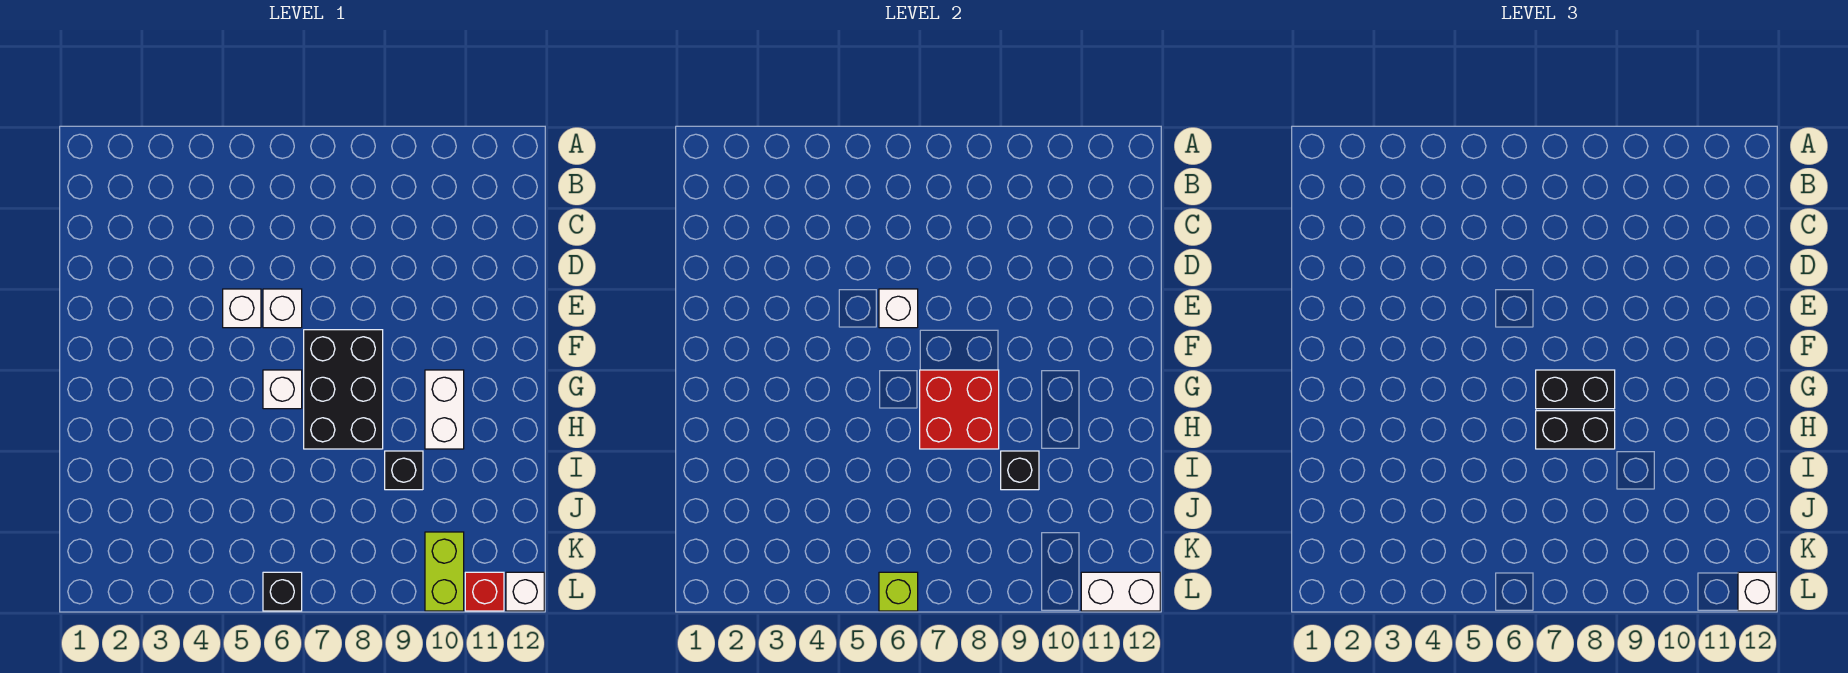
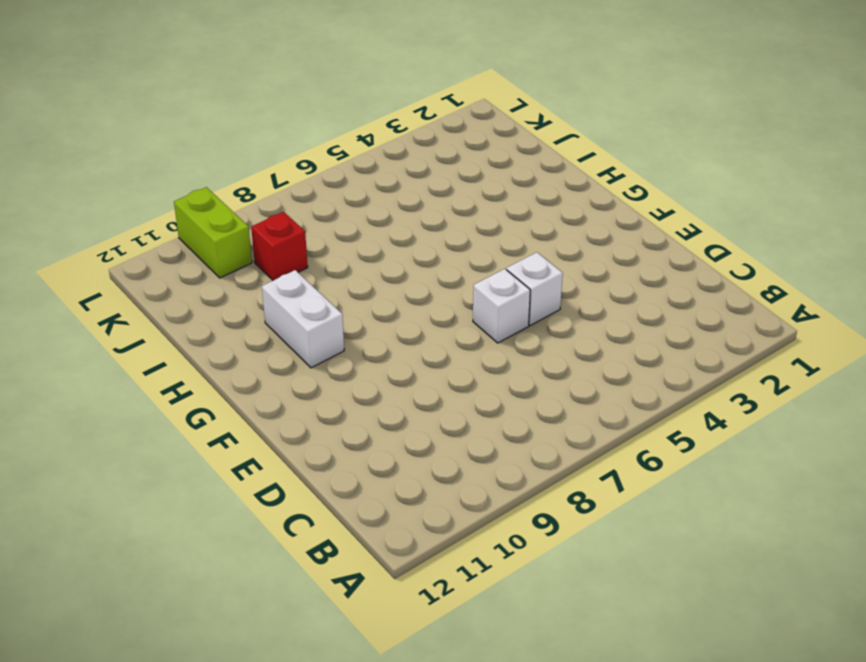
red 1x1 brick [251,212,308,280] -> red 1x1 brick moved to [465,572,504,611]
none -> black 2x3 brick [304,330,383,449]
none -> white 1x1 brick [263,370,302,409]
none -> black 1x1 brick [385,451,423,490]

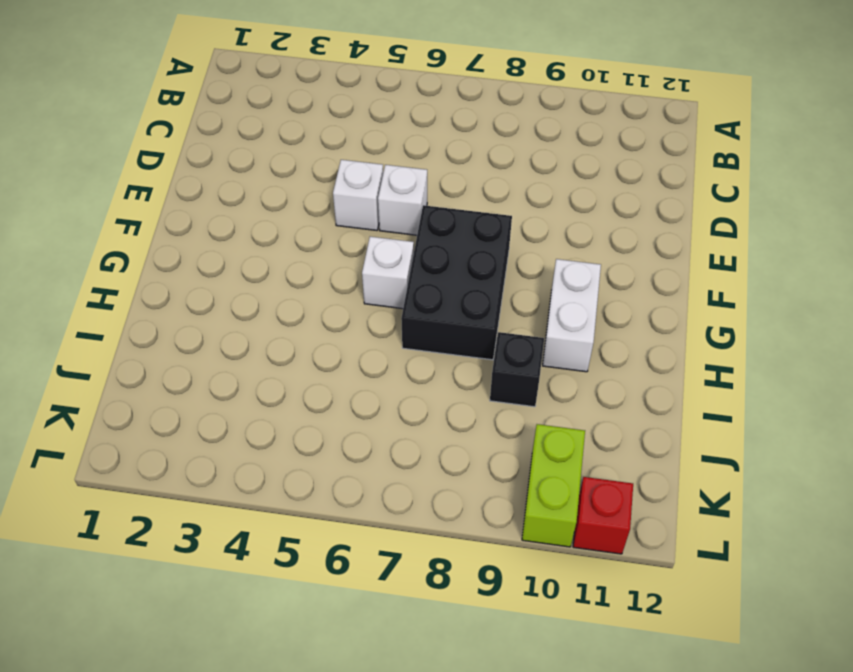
none -> black 1x1 brick [263,572,302,611]
none -> white 1x1 brick [506,572,544,611]
none -> white 1x1 brick [879,289,918,328]

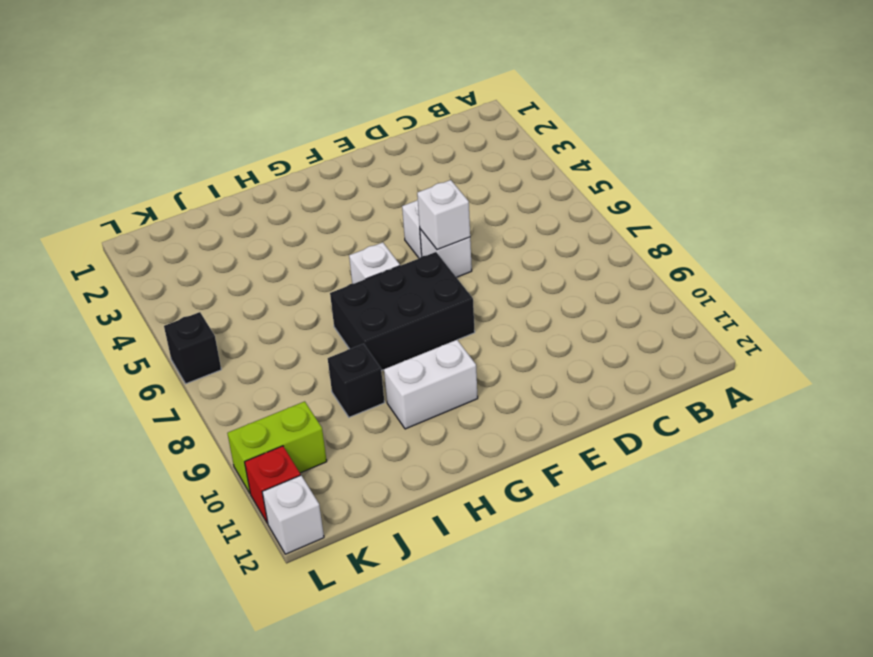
none -> red 2x2 brick [920,370,999,449]
none -> black 1x1 brick [1001,451,1039,490]
none -> lime 1x1 brick [879,572,918,611]

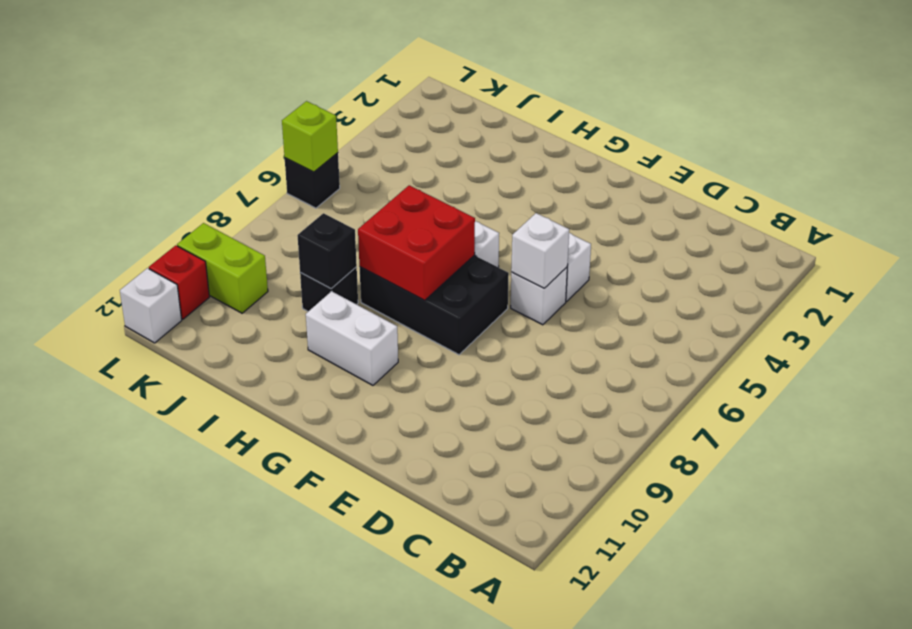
none -> white 1x2 brick [1081,572,1160,611]
none -> black 1x2 brick [1536,370,1615,409]
none -> black 1x2 brick [1536,411,1615,449]

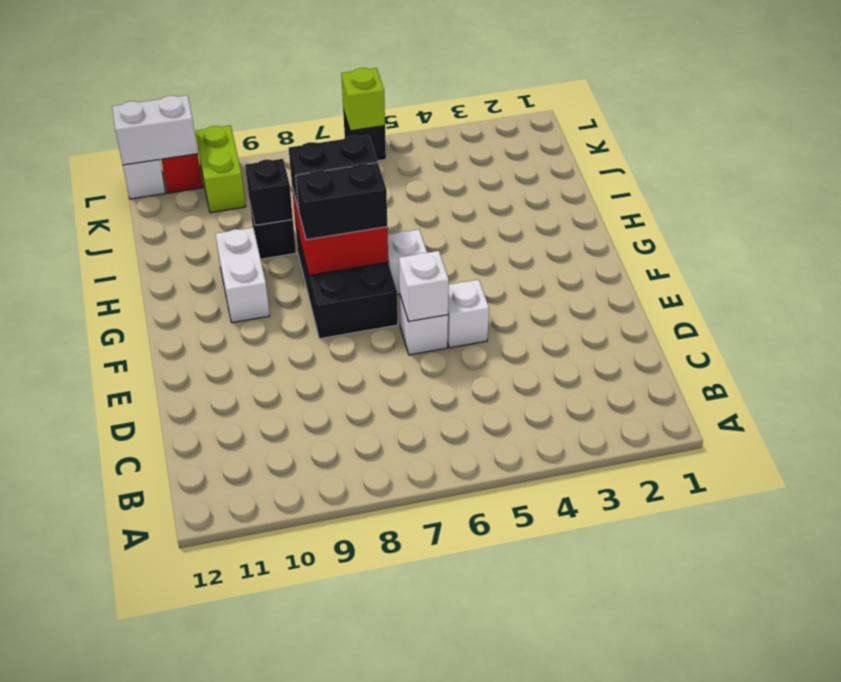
none -> white 1x1 brick [1738,572,1776,611]

